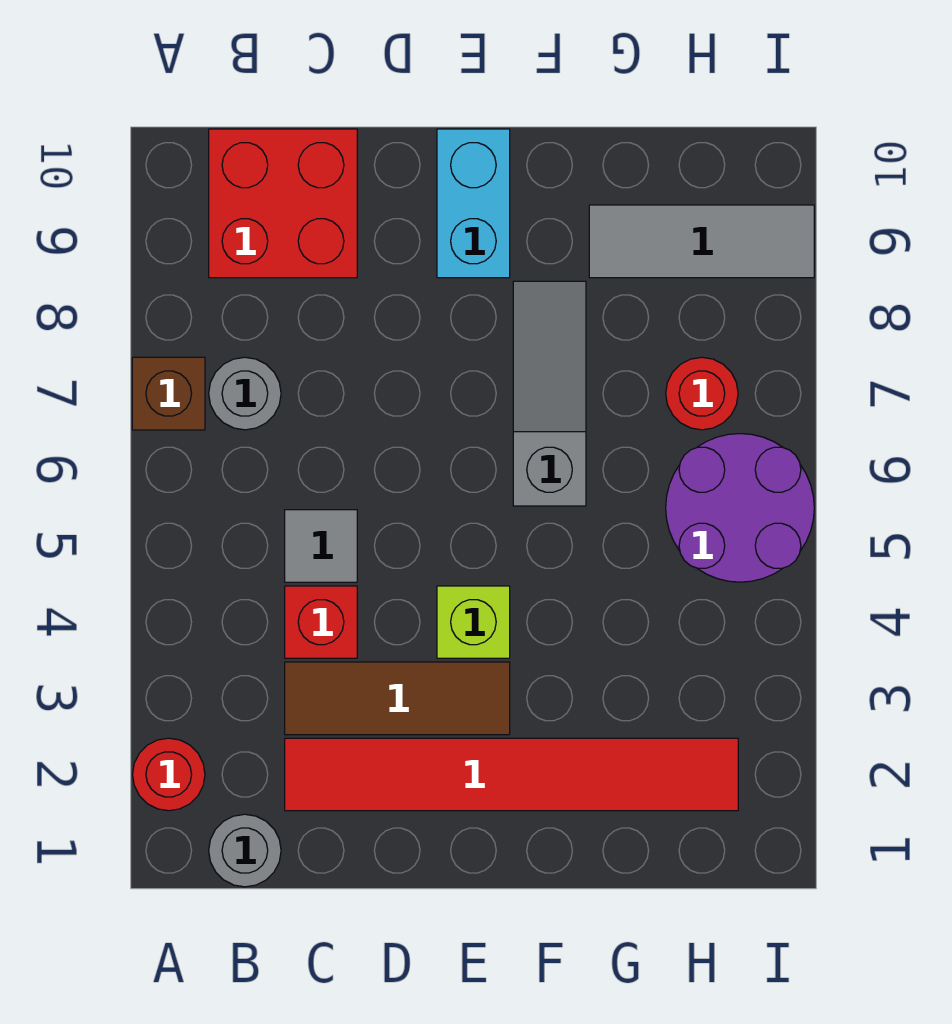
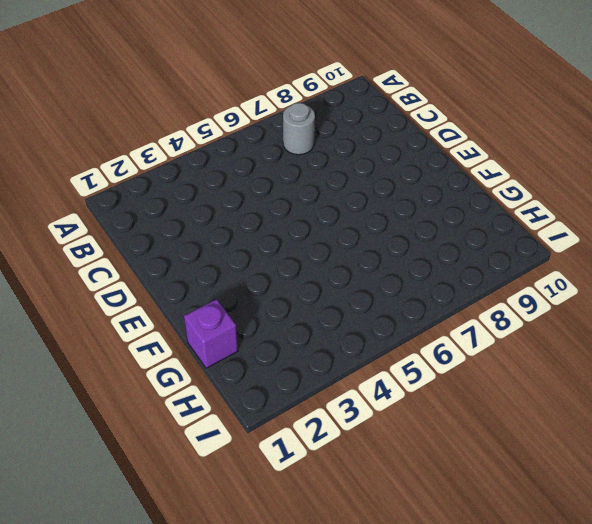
purple 1x1 brick [184,299,238,368] -> none
none -> red 1x1 round brick [133,738,205,811]
none -> brown 1x1 brick [132,357,205,430]
none -> grey 1x1 round brick [209,814,281,887]

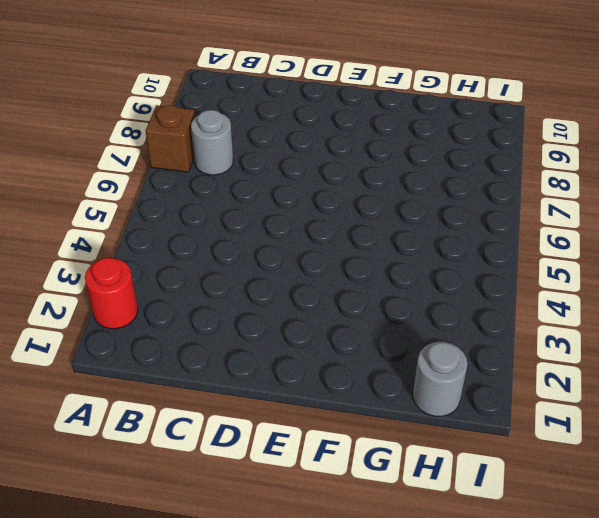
grey 1x1 round brick [413,342,467,416] -> grey 1x1 round brick moved to [209,814,281,887]
none -> red 2x2 brick [209,129,357,278]
none -> red 1x6 tile [285,738,738,811]
none -> brown 1x3 tile [285,662,510,735]

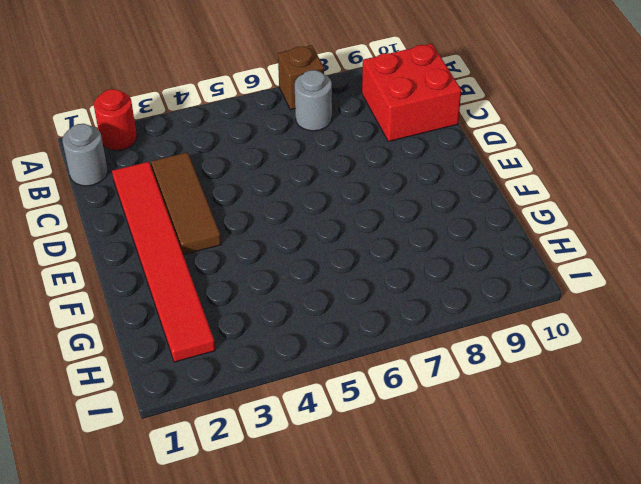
none -> red 1x1 brick [285,586,357,658]
none -> grey 1x1 tile [285,510,357,582]
none -> lime 1x1 brick [437,586,510,658]

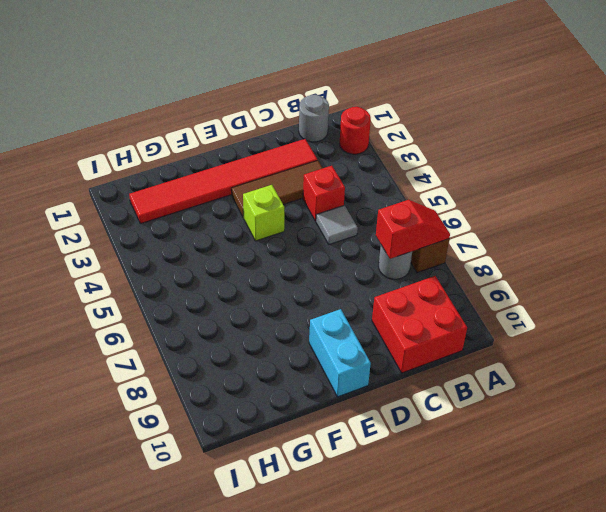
red 1x2 slope [376,200,450,259] -> none
none -> grey 1x3 slope [513,281,586,506]
none -> grey 1x3 tile [589,205,814,278]
none -> purple 2x2 round brick [666,434,814,582]

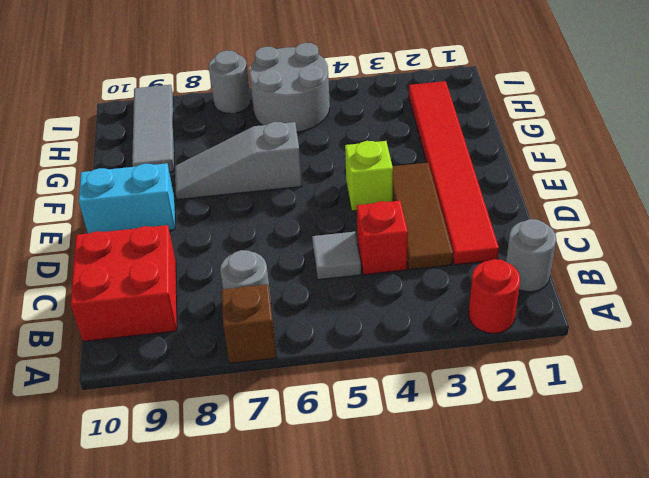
grey 2x2 round brick [250,43,330,132] -> purple 2x2 round brick [666,434,814,582]
grey 1x1 round brick [209,50,251,113] -> none
none -> red 1x1 round brick [666,357,738,430]

